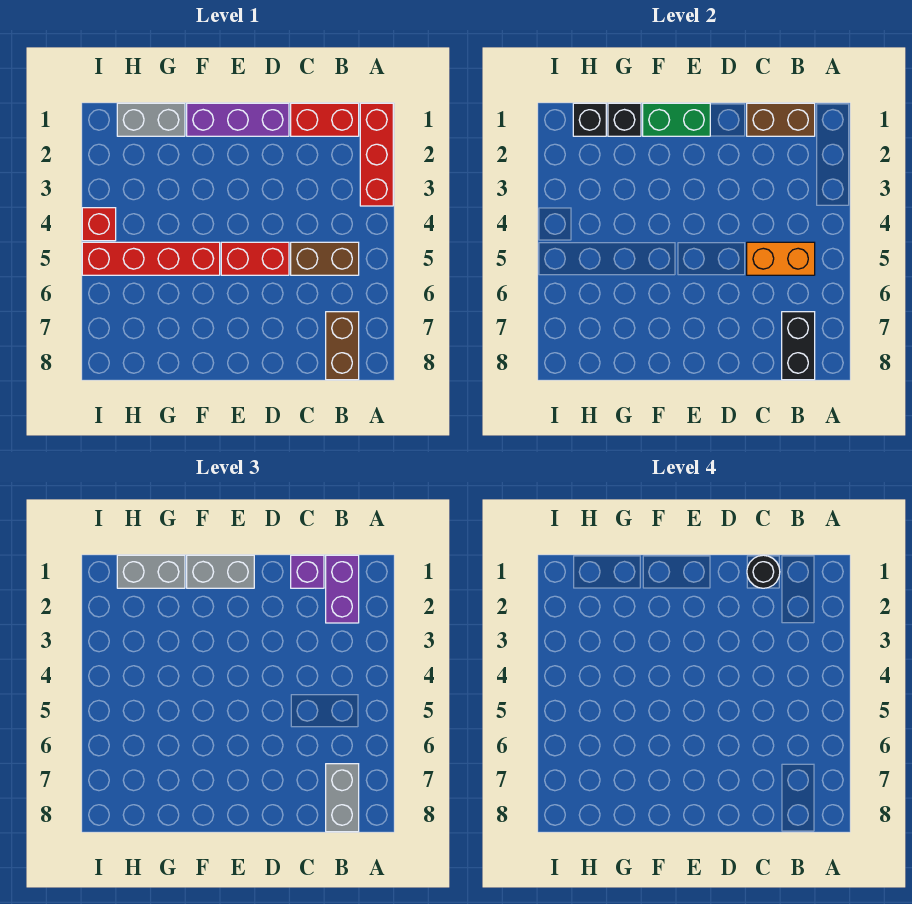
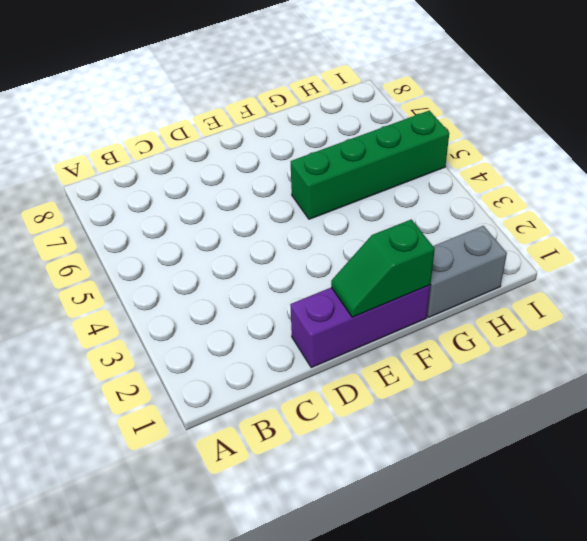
green 1x2 slope [331,219,435,317] -> green 1x2 brick [643,103,710,136]
green 1x4 brick [291,111,449,219] -> red 1x4 brick [82,242,220,275]
none -> red 1x3 brick [360,103,393,206]
none -> red 1x2 brick [291,103,359,136]
none -> brown 1x2 brick [291,242,359,275]

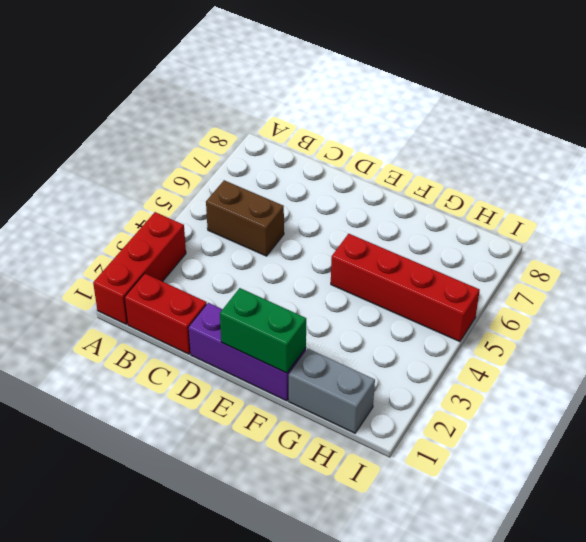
none -> brown 1x2 brick [326,312,359,380]
none -> red 1x2 brick [221,242,289,275]
none -> red 1x1 brick [82,208,116,241]

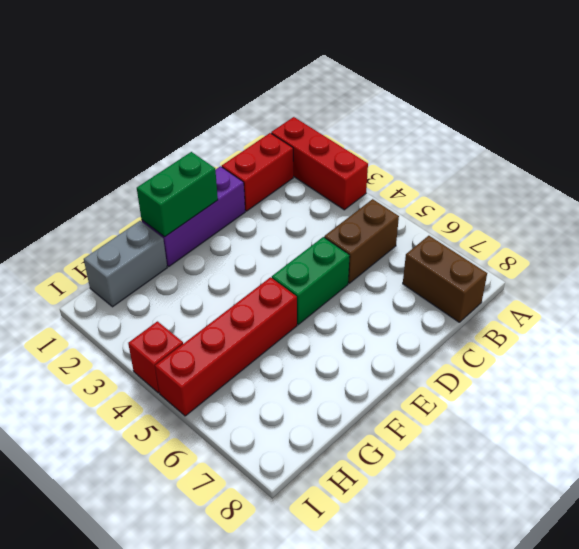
green 1x2 brick [272,237,350,325] -> red 1x2 brick [221,242,289,275]
none -> brown 1x2 brick [747,103,815,136]
none -> orange 1x2 brick [747,242,815,275]
none -> black 1x2 brick [782,312,815,380]

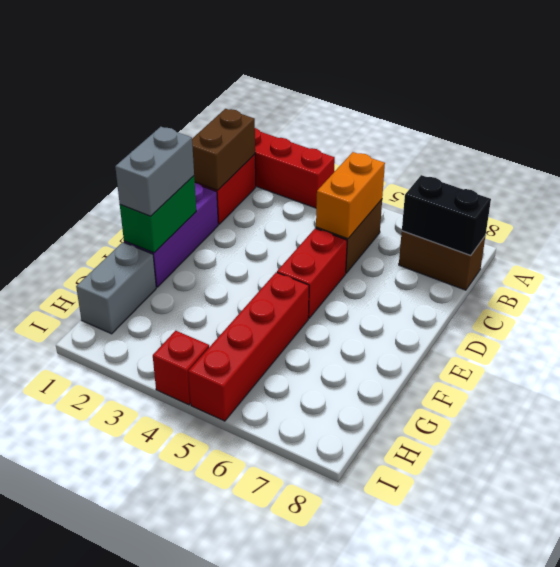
none -> black 1x1 brick [608,103,641,136]
none -> black 1x1 brick [573,103,606,136]
none -> purple 1x2 brick [326,555,359,623]

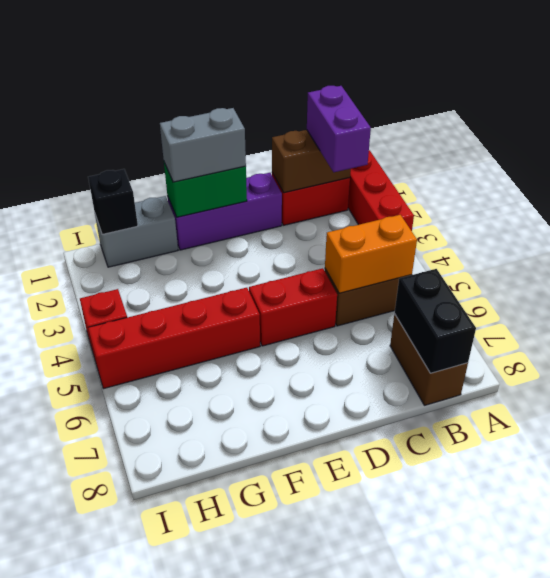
none -> black 1x1 brick [608,103,641,136]
none -> grey 1x2 brick [326,764,359,832]
none -> purple 1x1 brick [291,555,324,588]

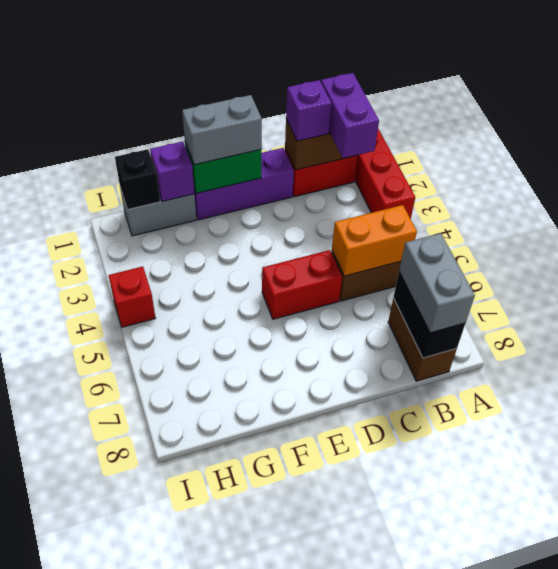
purple 1x1 brick [150,142,194,201] -> black 1x1 brick [608,103,641,136]
none -> red 1x4 brick [82,242,220,275]
none -> grey 1x2 brick [117,555,185,588]
none -> black 1x1 round brick [747,555,780,588]

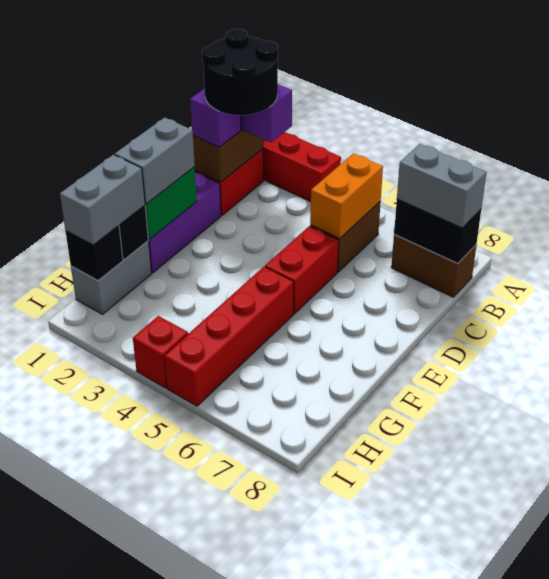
black 2x2 round brick [202,29,278,115] -> black 1x1 round brick [747,555,780,588]

